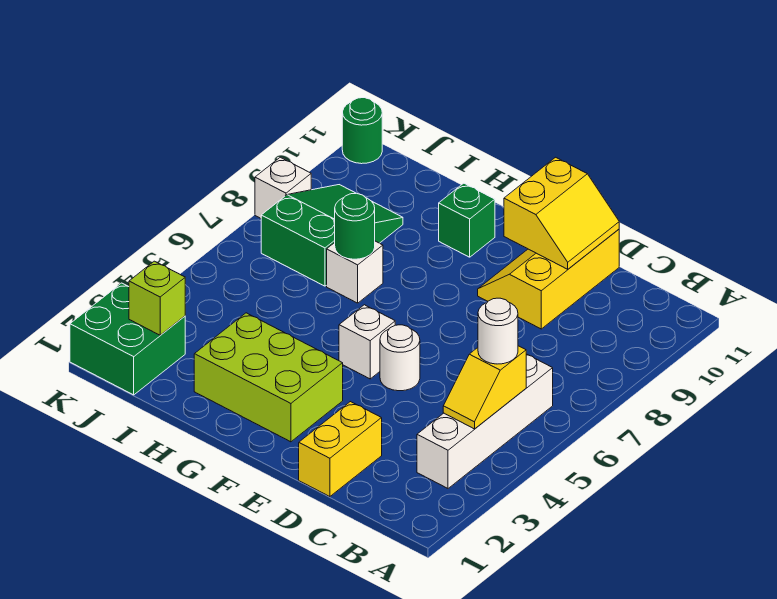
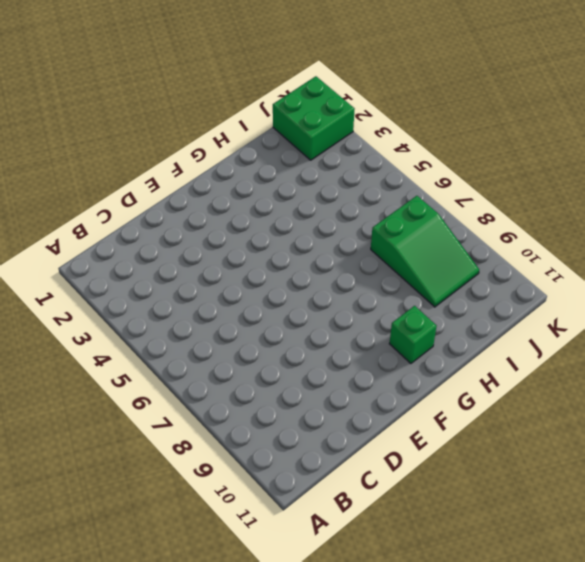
none -> white 1x4 brick [417,354,553,488]
none -> yellow 1x2 brick [299,402,382,497]
none -> yellow 2x3 slope [478,229,619,329]

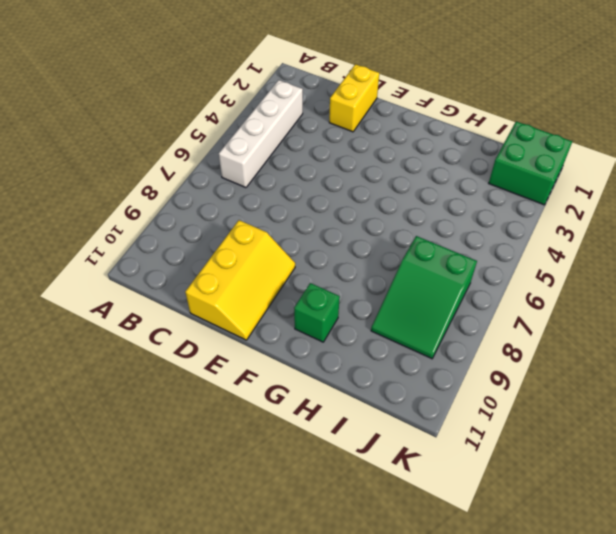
none -> white 1x1 round brick [380,325,420,391]
none -> lime 2x3 brick [194,313,343,442]
none -> white 1x1 brick [339,305,395,379]

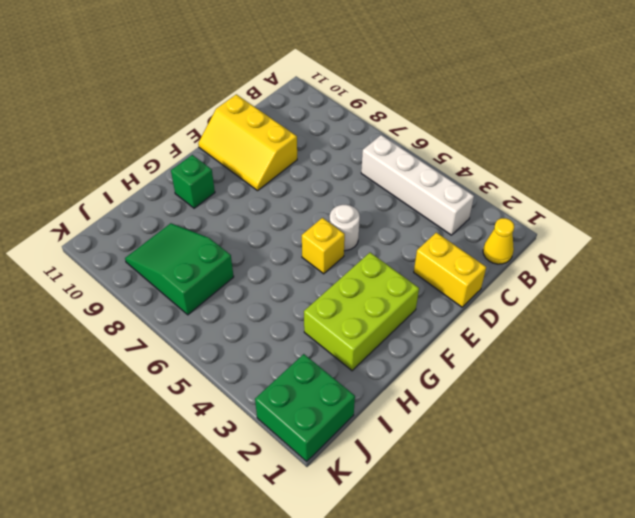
yellow 1x1 cone [483,218,514,264] -> none
yellow 1x1 brick [302,218,345,274] -> white 1x1 brick [339,305,395,379]
none -> white 1x1 brick [327,241,383,303]
none -> white 1x1 brick [255,157,311,218]
none -> green 1x1 round brick [342,98,382,164]

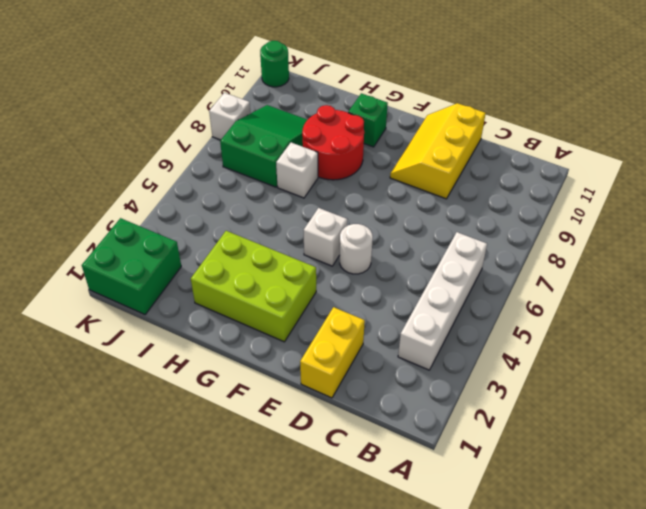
red 2x2 round brick [302,105,364,180] -> none
none -> yellow 1x2 slope [443,346,526,429]
none -> yellow 2x2 slope [504,157,619,269]
none -> green 1x1 round brick [335,193,375,259]

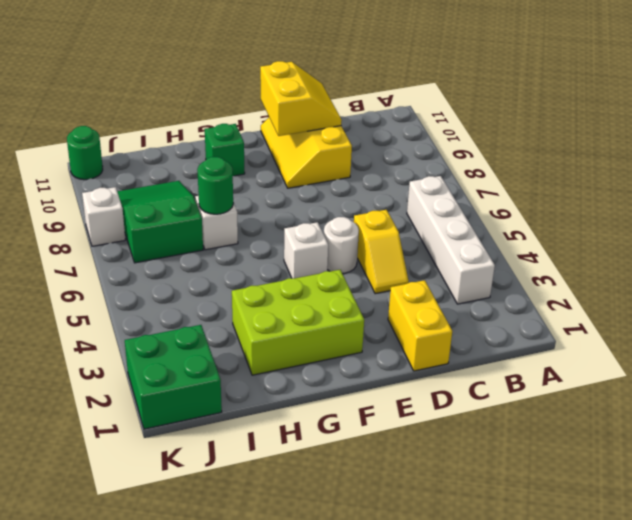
yellow 1x2 slope [354,210,409,294] -> yellow 1x2 slope moved to [443,346,526,429]
none -> lime 1x1 brick [129,261,185,335]
none -> white 1x1 round brick [478,298,518,364]

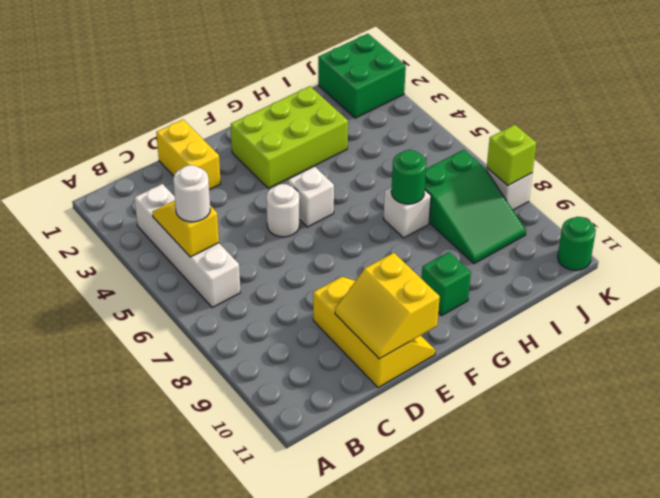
lime 1x1 brick [487,125,536,186] -> lime 1x1 brick moved to [129,261,185,335]

